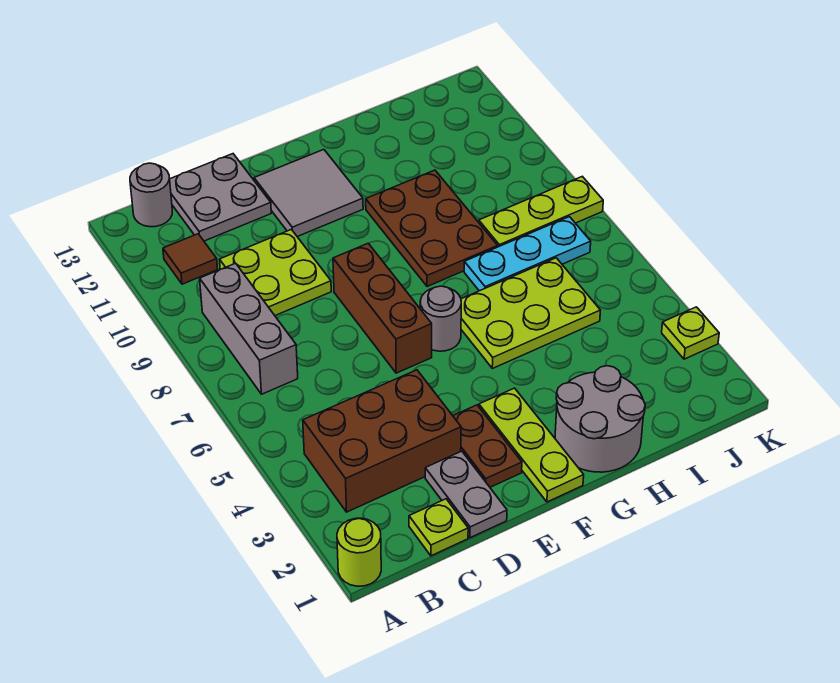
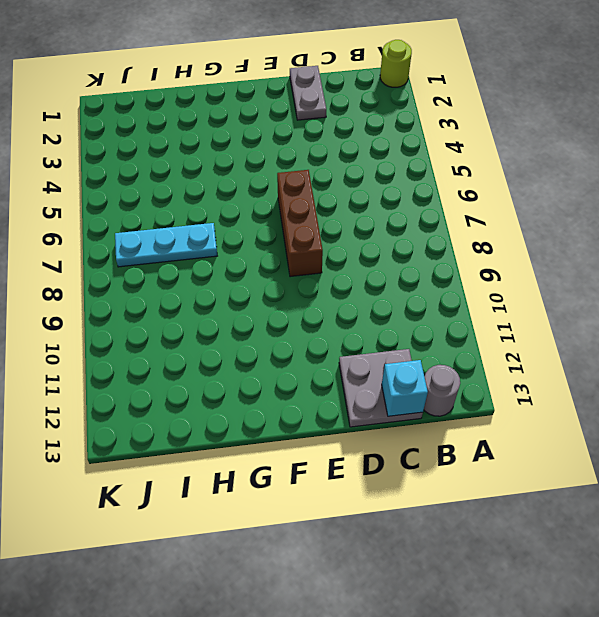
cyan 1x1 brick [382,360,428,416] -> none
none -> brown 2x3 brick [303,370,461,512]
none -> grey 1x3 brick [200,263,298,394]
none -> brown 1x1 tile [163,234,218,284]

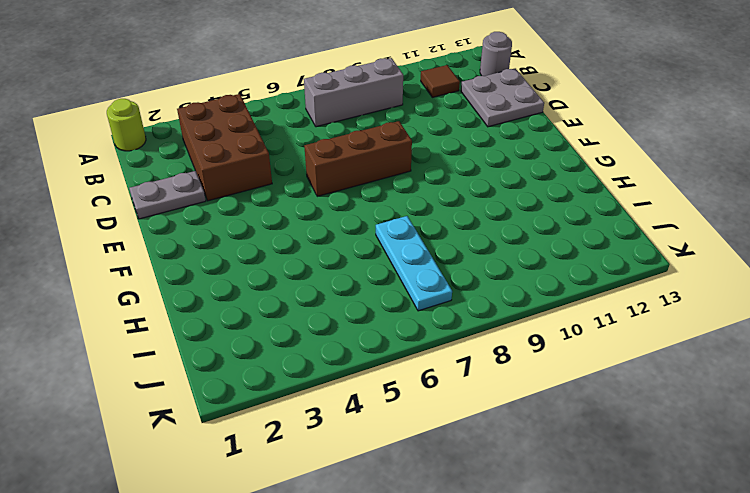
none -> lime 1x1 plate [409,499,468,556]
none -> lime 2x2 plate [220,229,331,316]
none -> brown 1x2 plate [453,405,522,487]

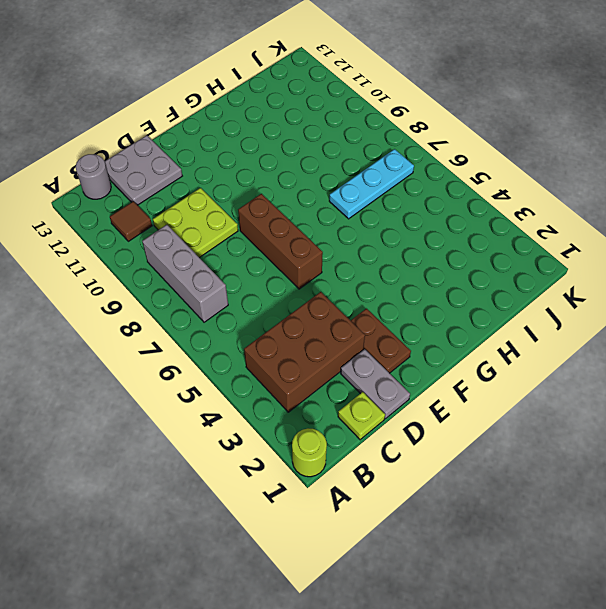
none -> grey 2x2 tile [254,150,363,237]
none -> lime 1x3 plate [479,388,584,502]
none -> grey 1x1 round brick [420,286,461,351]

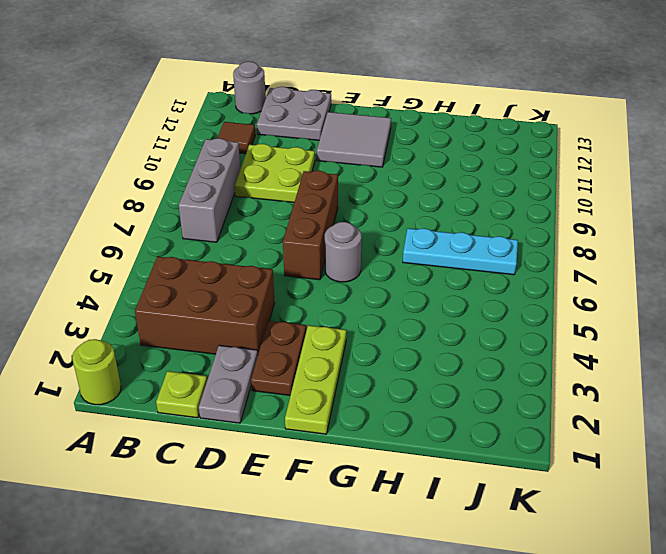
none -> grey 2x2 round brick [555,366,645,472]
none -> lime 2x3 plate [461,258,600,368]
none -> brown 2x3 plate [366,170,498,287]

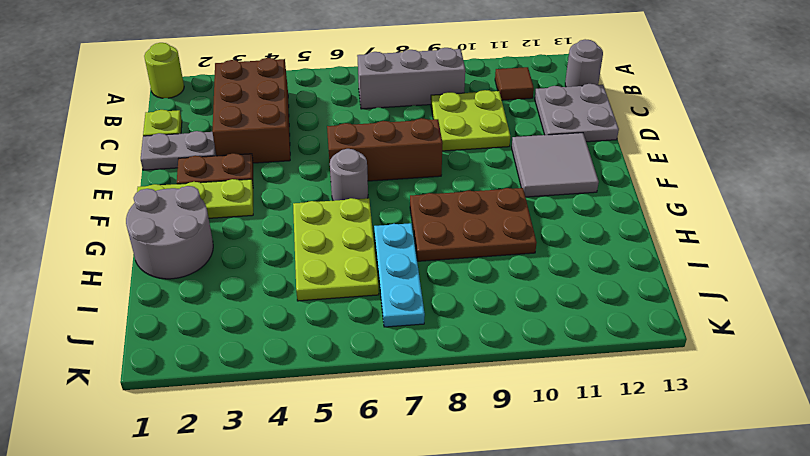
none -> lime 1x3 plate [479,176,603,247]
none -> lime 1x1 plate [662,307,719,359]

